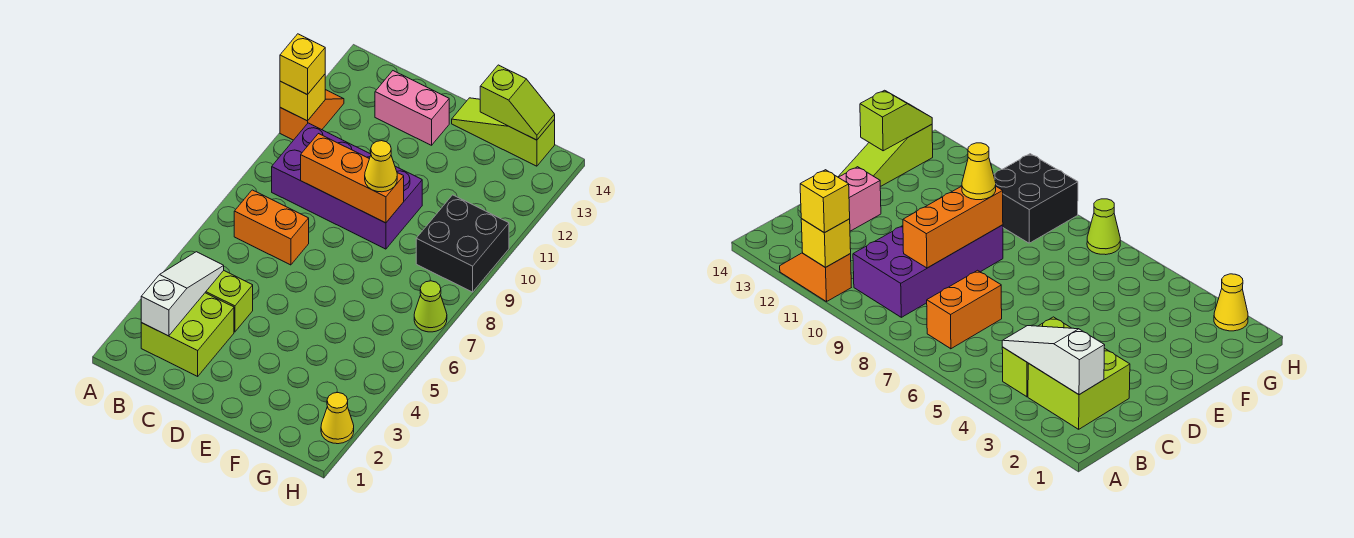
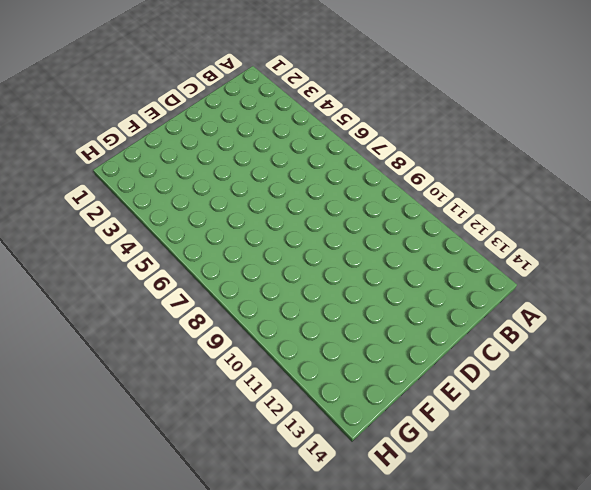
none -> orange 1x2 slope [280,90,344,140]
none -> lime 2x2 brick [141,293,234,376]
none -> lime 1x2 brick [205,271,253,332]

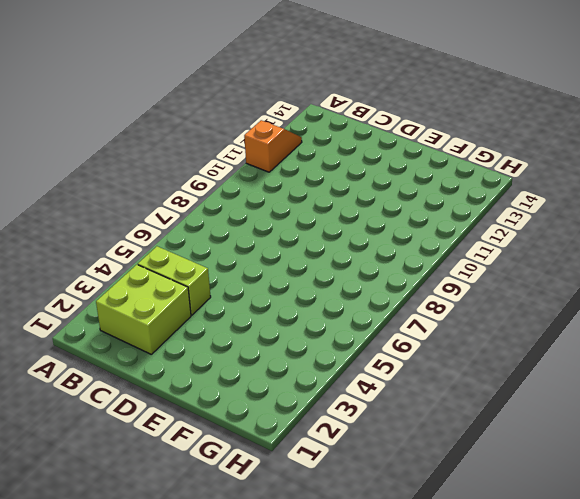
none -> orange 1x2 brick [234,190,309,265]
none -> purple 2x4 brick [272,123,422,249]
none -> pink 1x2 brick [375,71,449,145]

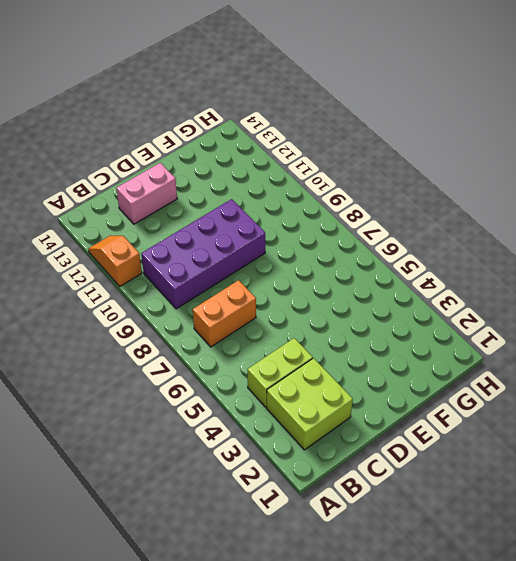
none -> lime 1x3 slope [452,98,555,166]
none -> black 2x2 brick [416,195,509,292]
none -> yellow 1x1 cone [321,392,354,444]

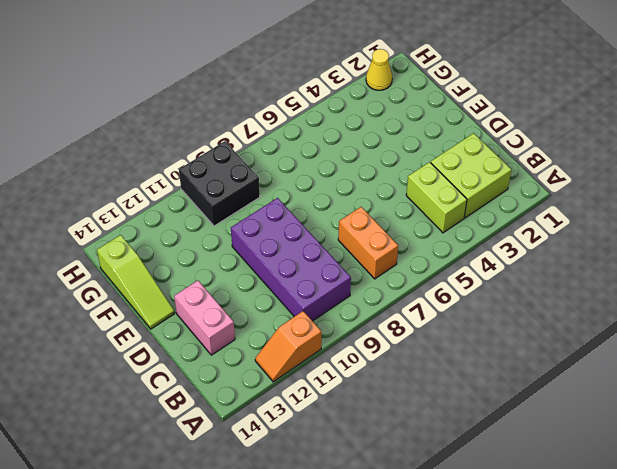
none -> lime 1x1 cone [414,281,447,332]
none -> yellow 1x1 brick [280,74,325,121]
none -> white 1x3 slope [141,252,224,336]

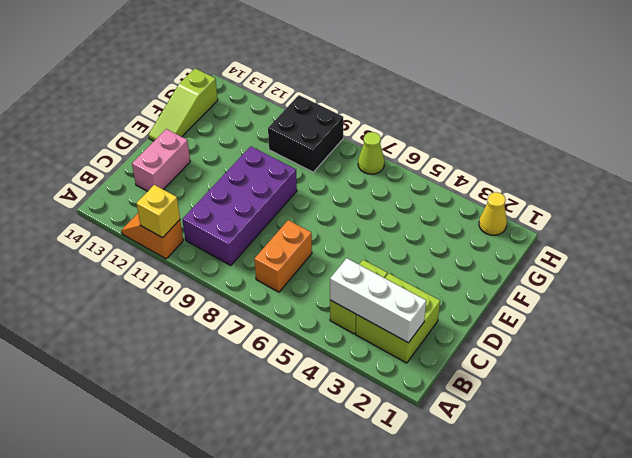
white 1x3 brick [330,258,426,343] -> white 1x3 slope [141,252,224,336]
none -> orange 1x3 brick [301,134,404,223]
none -> lime 1x2 slope [480,65,555,140]
none -> yellow 1x1 brick [280,34,325,95]

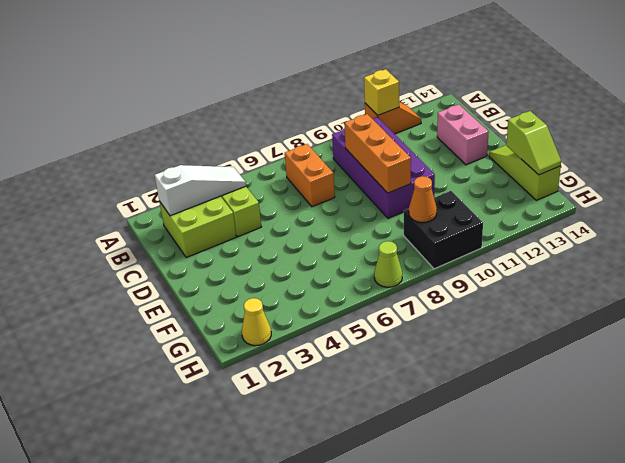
orange 1x1 cone [409,176,437,222] -> none
none -> yellow 1x1 brick [280,34,325,95]
none -> yellow 1x1 cone [365,141,397,192]

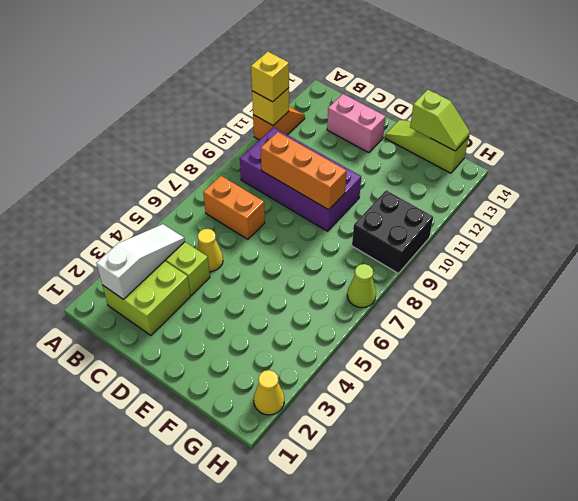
yellow 1x1 cone [197,229,223,272] -> yellow 1x1 cone moved to [365,141,397,192]

